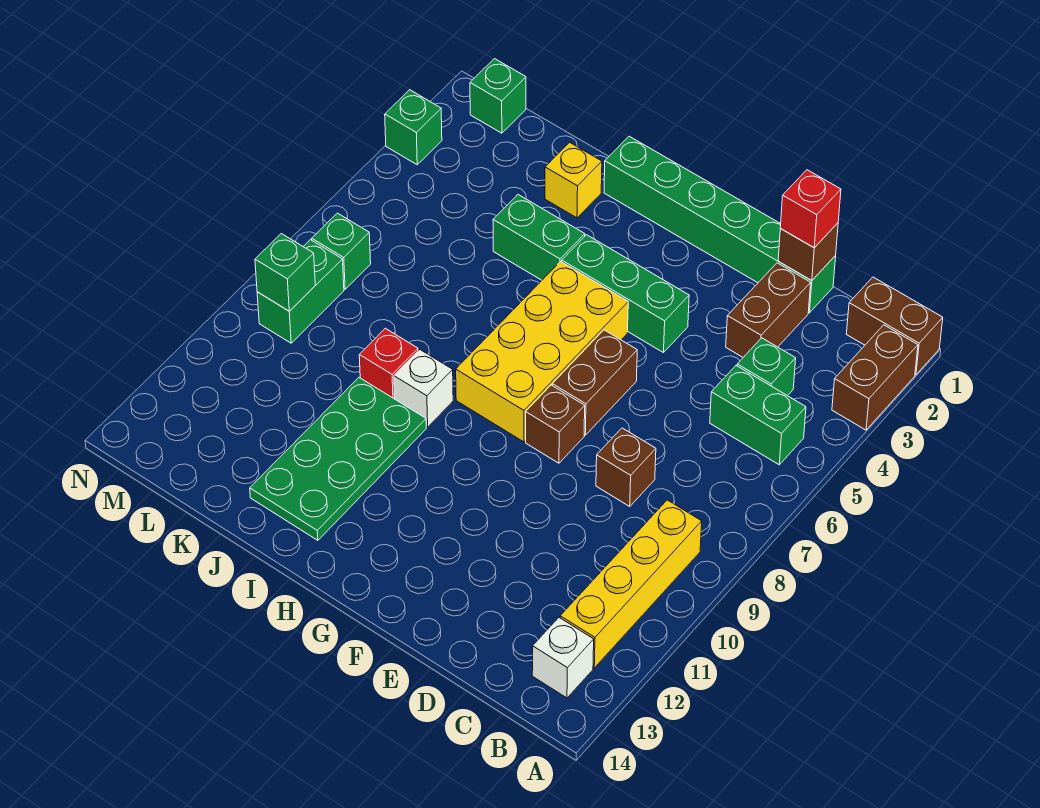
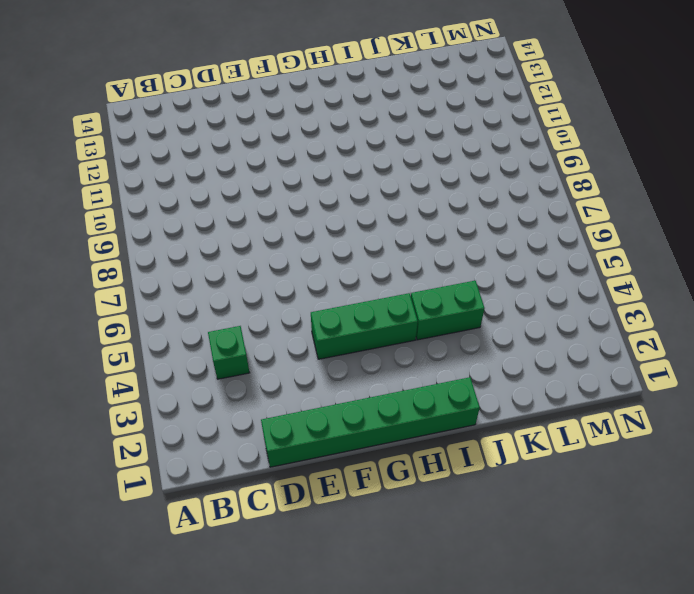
none -> brown 1x2 brick [847,277,943,375]
none -> brown 1x2 brick [832,325,918,430]
none -> green 1x2 brick [710,366,806,465]

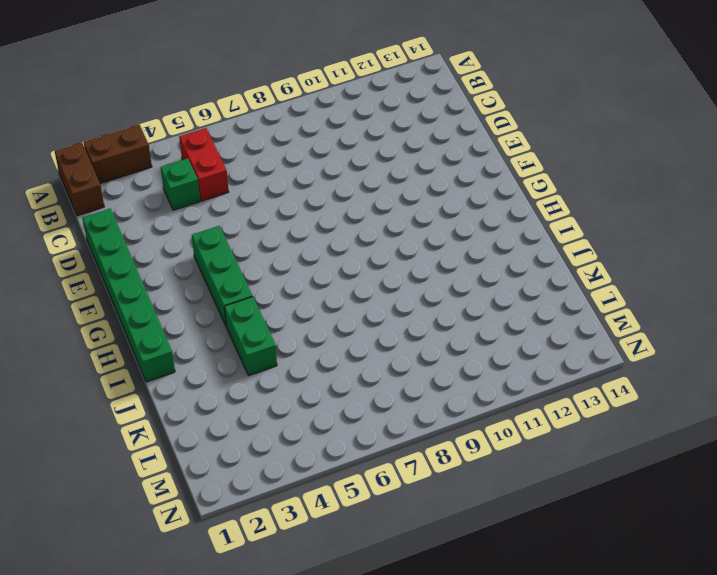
red 1x2 brick [179,128,229,201] -> green 1x2 brick [710,366,806,465]
none -> yellow 1x4 brick [560,500,702,668]
none -> white 1x1 brick [532,618,594,698]
none -> brown 1x2 brick [726,263,811,357]

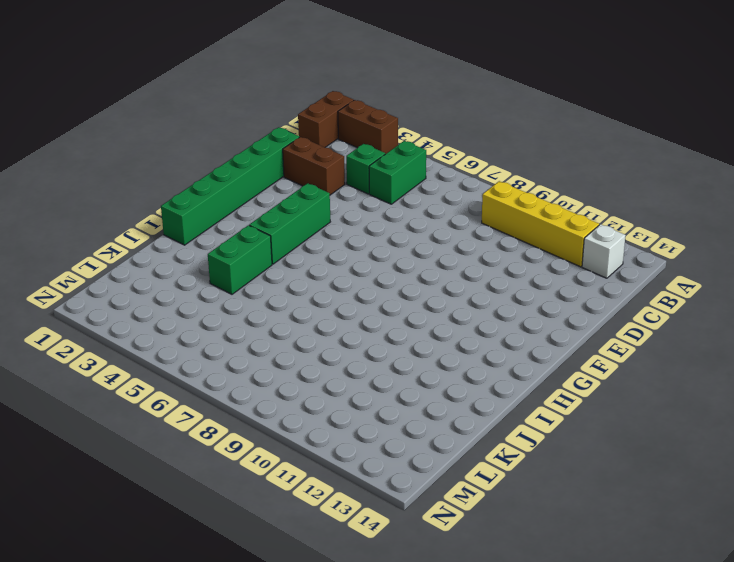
none -> brown 1x1 brick [596,428,656,506]
none -> brown 1x2 brick [552,330,637,435]
none -> brown 1x1 brick [526,385,585,463]

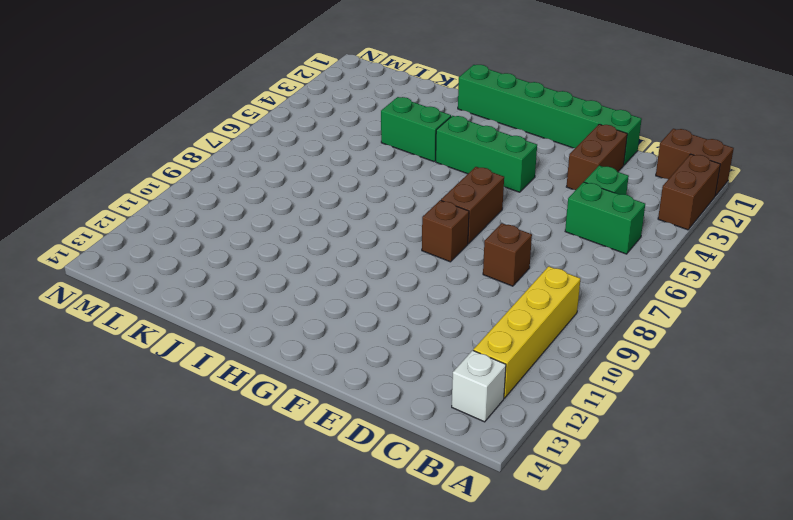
none -> yellow 2x4 brick [456,262,628,442]
none -> white 1x1 brick [394,350,453,427]
none -> green 2x4 plate [250,378,426,540]

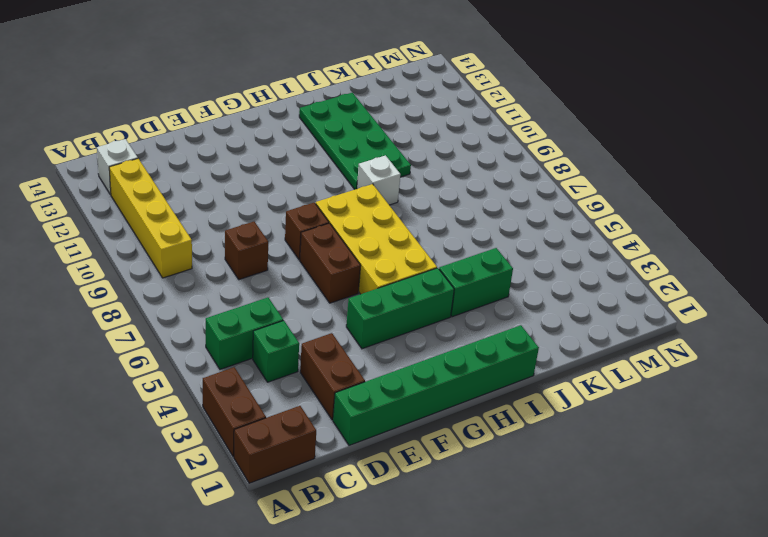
none -> yellow 1x1 brick [545,142,602,218]
none -> red 1x1 brick [359,328,418,399]
none -> green 1x1 brick [470,59,526,133]

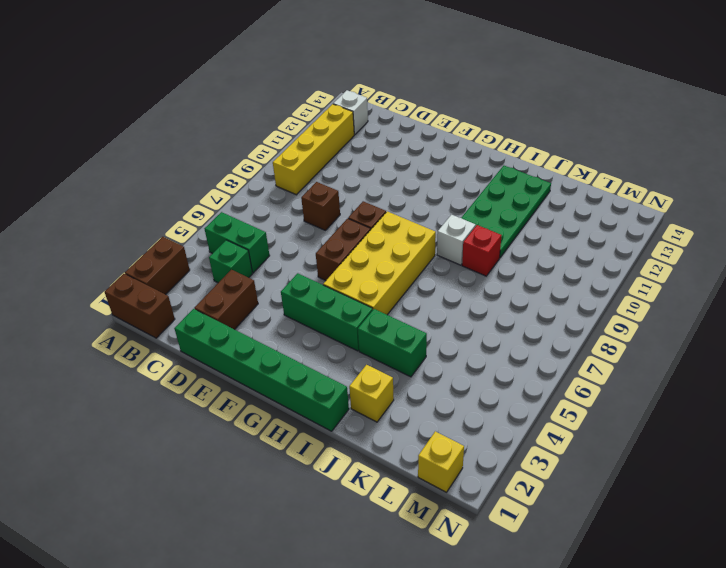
yellow 1x1 brick [418,431,464,492] -> green 1x1 brick [470,59,526,133]
none -> green 1x1 brick [312,213,371,289]
none -> green 1x2 brick [257,240,344,343]
none -> green 1x1 brick [385,90,442,165]

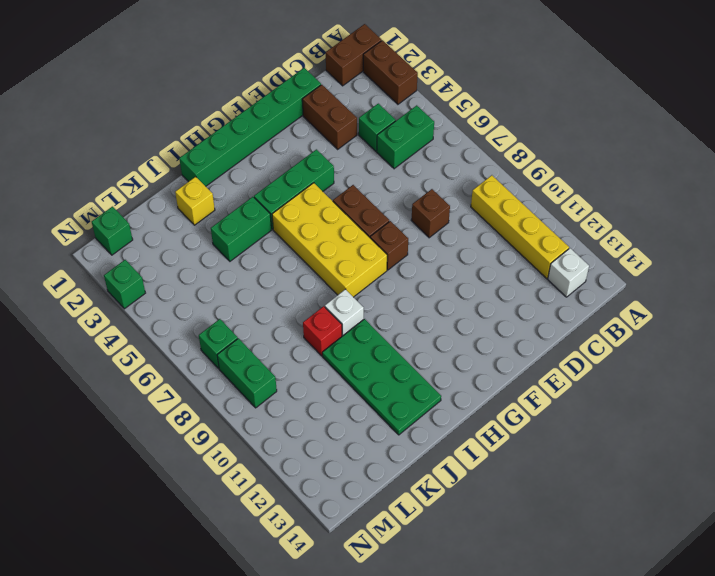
none -> brown 1x1 brick [778,223,838,281]
none -> green 1x1 brick [255,234,315,311]
none -> red 1x1 brick [780,170,841,248]

